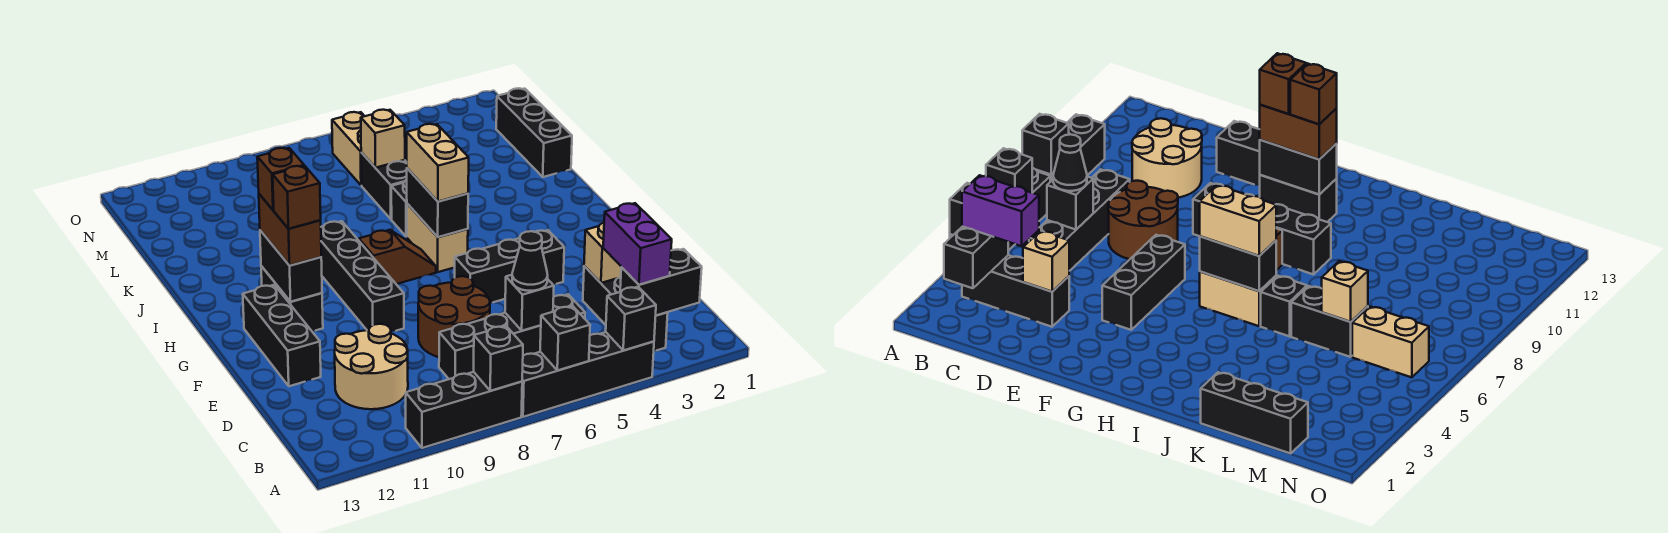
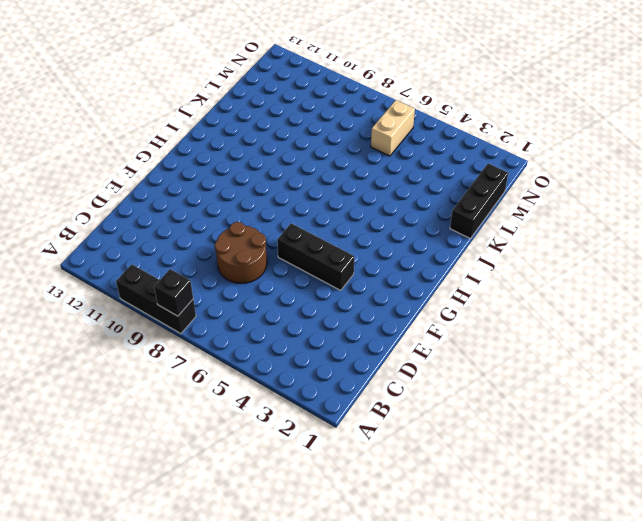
none -> black 1x4 brick [522,332,654,417]
none -> black 1x3 brick [583,266,668,351]
none -> black 1x4 brick [439,294,585,379]
none -> tan 2x2 round brick [335,324,408,409]

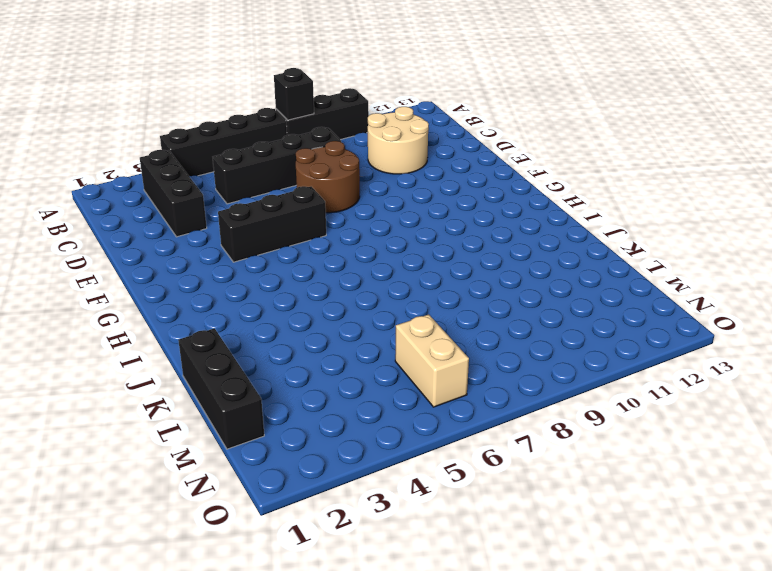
none -> black 1x3 brick [243,285,321,386]
none -> black 1x4 brick [321,221,404,332]
none -> black 1x2 brick [261,266,323,331]
none -> tan 1x2 brick [407,204,468,272]

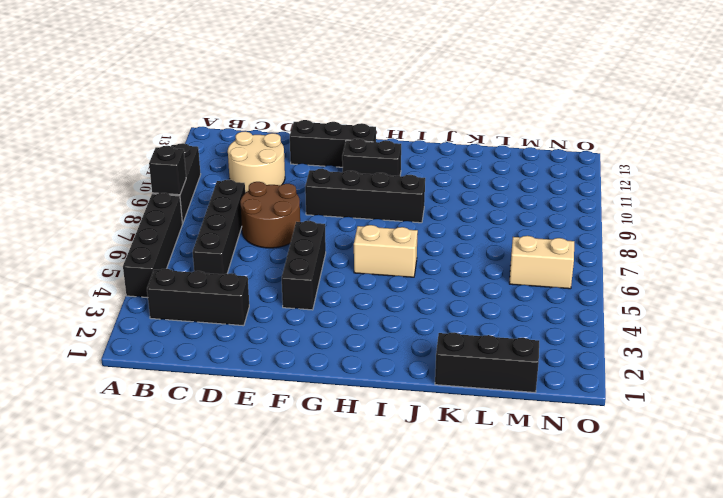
none -> brown 1x2 slope [359,230,436,284]
none -> black 1x1 brick [391,180,407,237]
none -> black 1x2 brick [361,153,407,219]
none -> black 1x1 brick [606,287,656,351]

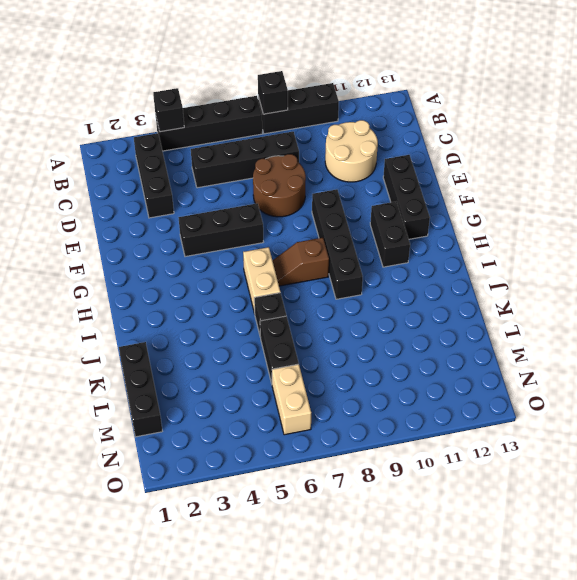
none -> black 1x1 brick [540,306,590,370]
none -> black 1x2 brick [620,249,702,315]
none -> black 1x1 brick [505,275,554,331]
none -> tan 1x1 brick [584,223,621,283]

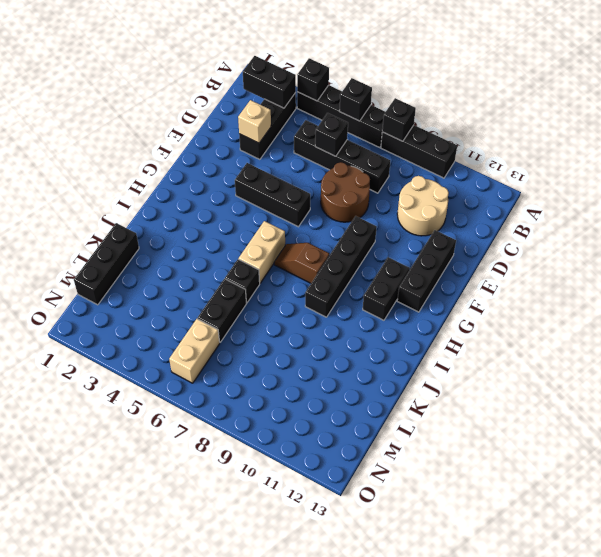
none -> black 1x2 brick [260,230,322,302]
none -> black 1x2 brick [407,168,468,237]
none -> tan 1x1 brick [361,110,405,168]
none -> purple 1x2 brick [603,203,672,285]

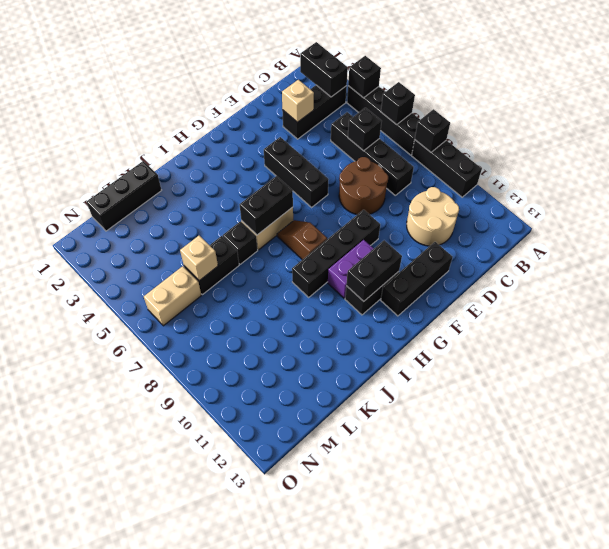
purple 1x2 brick [328,240,374,298] -> purple 1x2 brick moved to [603,203,672,285]
none -> black 1x1 cone [512,231,548,291]
none -> brown 1x2 brick [259,194,321,266]
none -> tan 1x2 brick [407,124,469,202]
none -> brown 1x1 brick [273,166,321,229]

